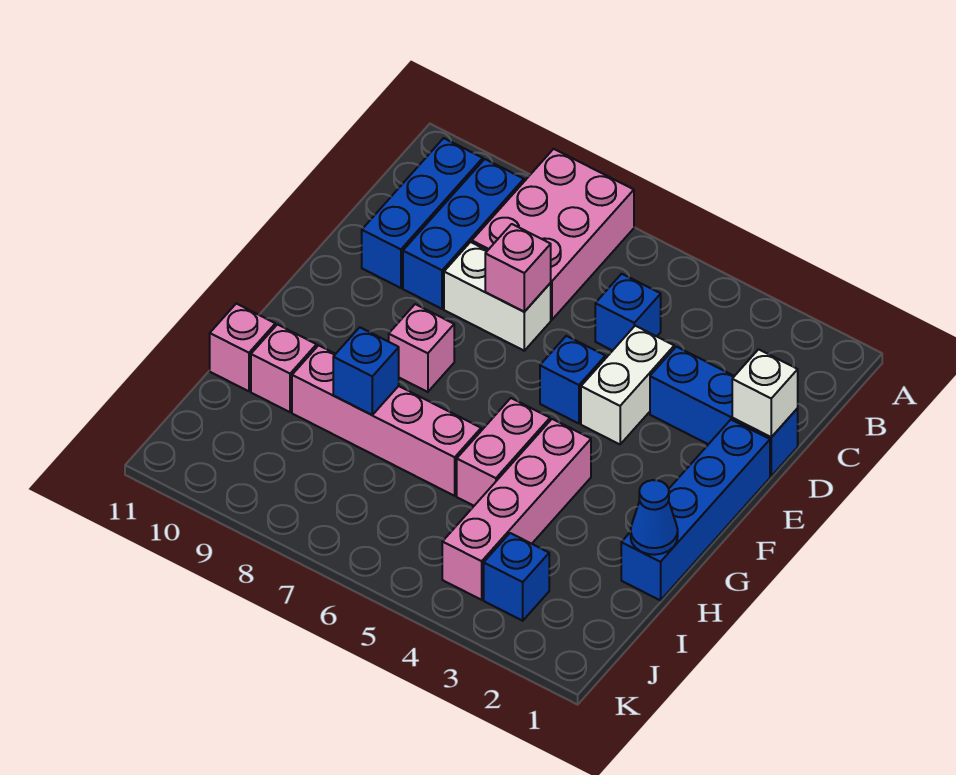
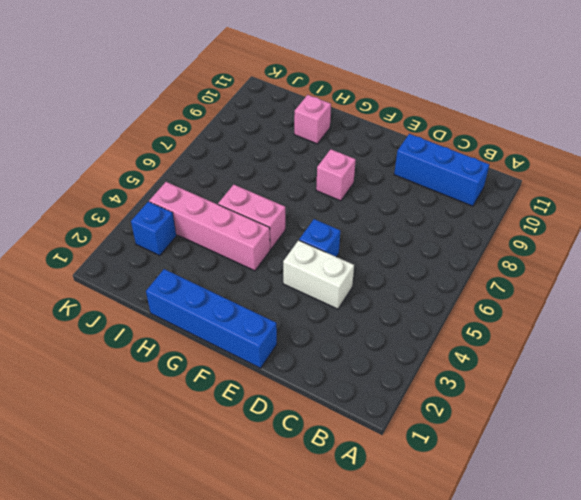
none -> pink 2x3 brick [472,149,634,320]
none -> blue 1x3 brick [403,159,524,309]
none -> blue 1x1 brick [595,274,661,351]

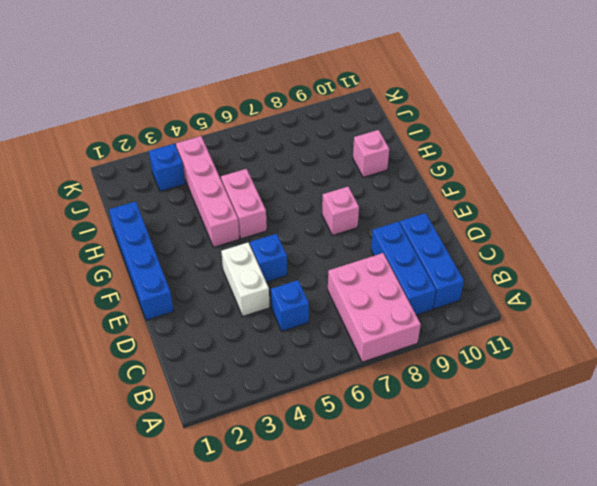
none -> blue 1x3 brick [650,347,798,476]
none -> white 1x2 brick [444,242,551,351]
none -> pink 1x4 brick [292,345,481,496]

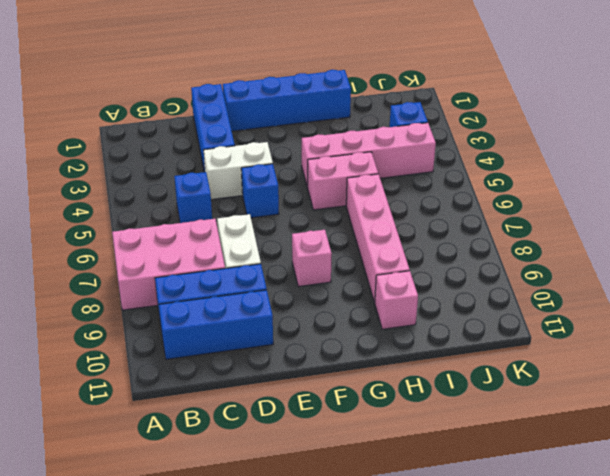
none -> pink 1x1 brick [210,304,275,391]
none -> white 1x1 brick [732,349,798,437]
none -> pink 1x1 brick [485,224,551,311]

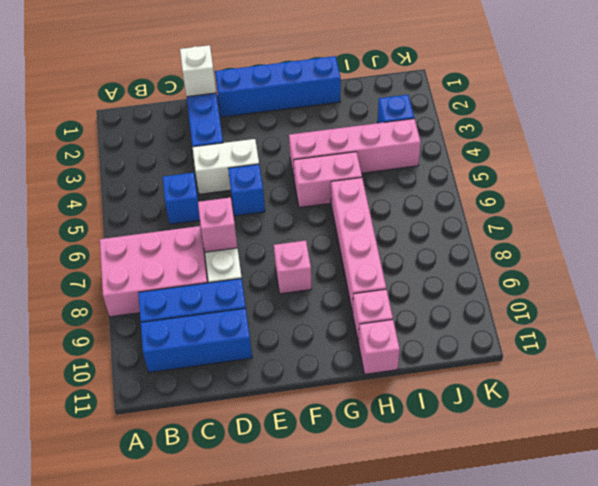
none -> blue 1x1 cone [631,480,678,555]
none -> blue 1x1 brick [333,327,399,415]

